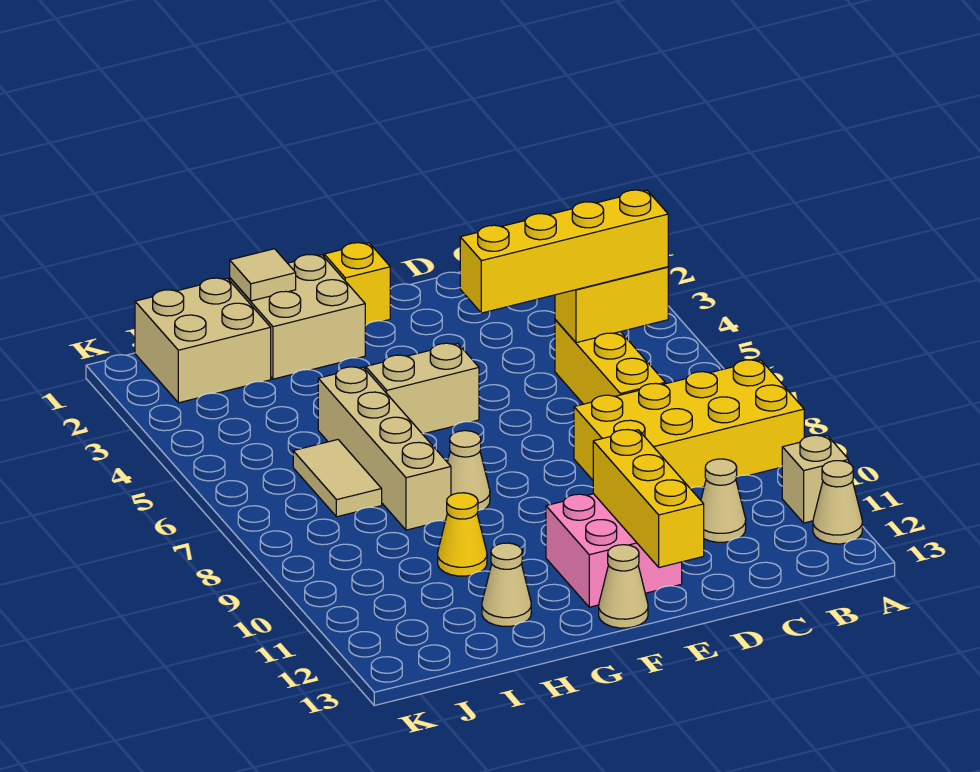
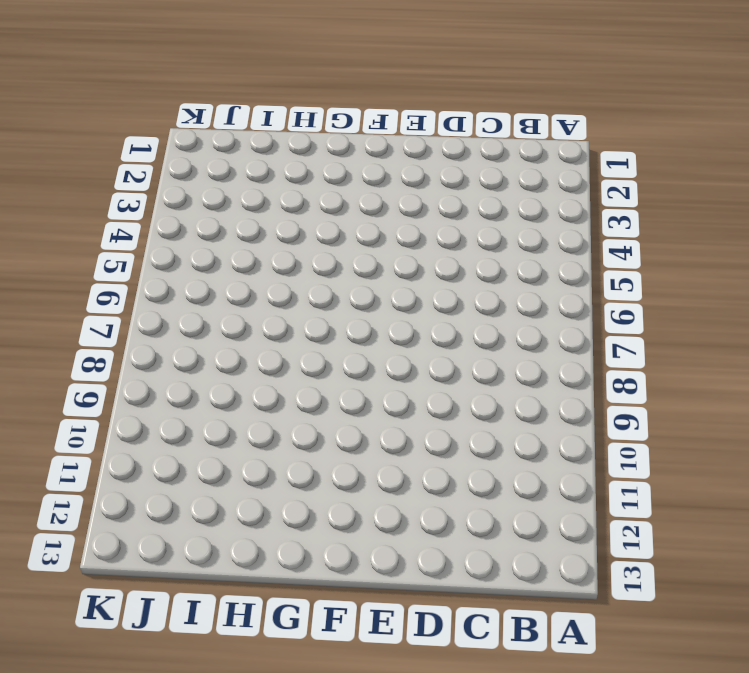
none -> yellow 2x4 brick [574,360,804,488]
none -> tan 1x1 brick [782,435,849,523]
none -> tan 1x1 cone [813,461,862,544]

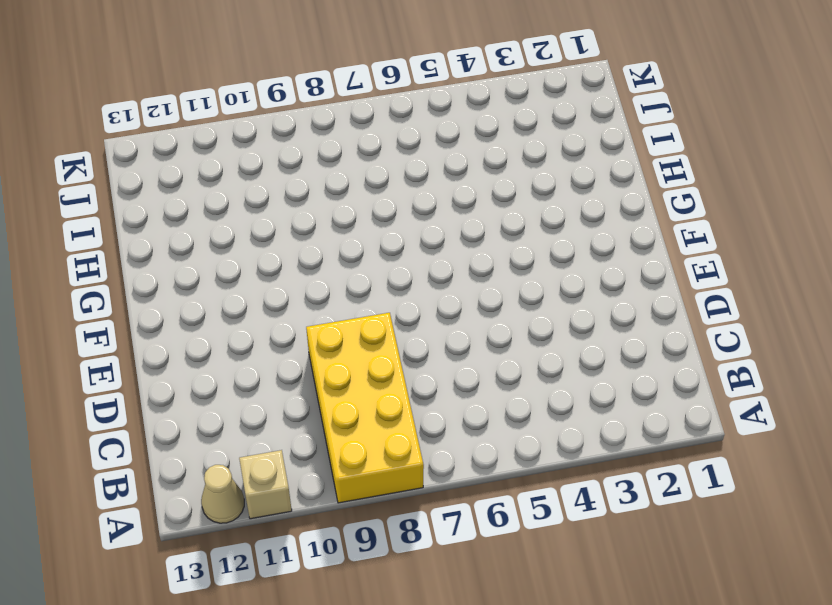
none -> yellow 1x3 brick [555,320,665,404]
none -> tan 1x1 cone [701,459,746,542]
none -> pink 2x2 brick [546,494,682,607]

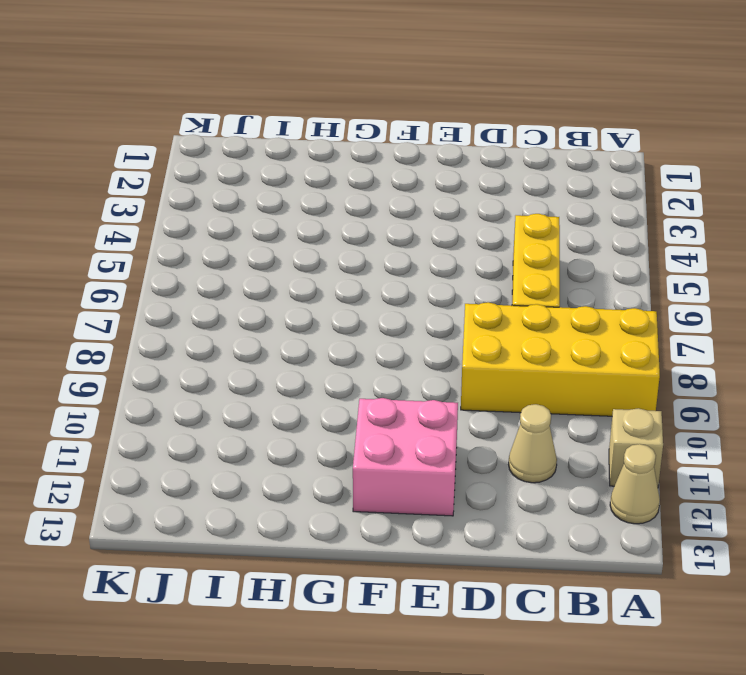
none -> yellow 1x1 brick [324,243,390,326]
none -> tan 1x2 brick [366,343,479,434]
none -> tan 1x1 cone [599,545,648,628]

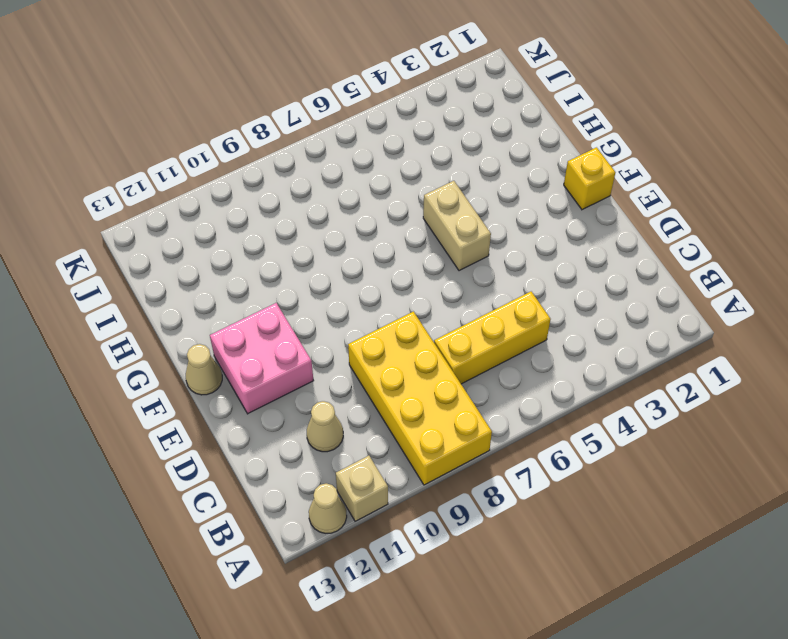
none -> tan 2x2 brick [230,255,365,379]
none -> tan 1x1 cone [447,431,490,510]
none -> tan 1x4 brick [318,367,451,530]

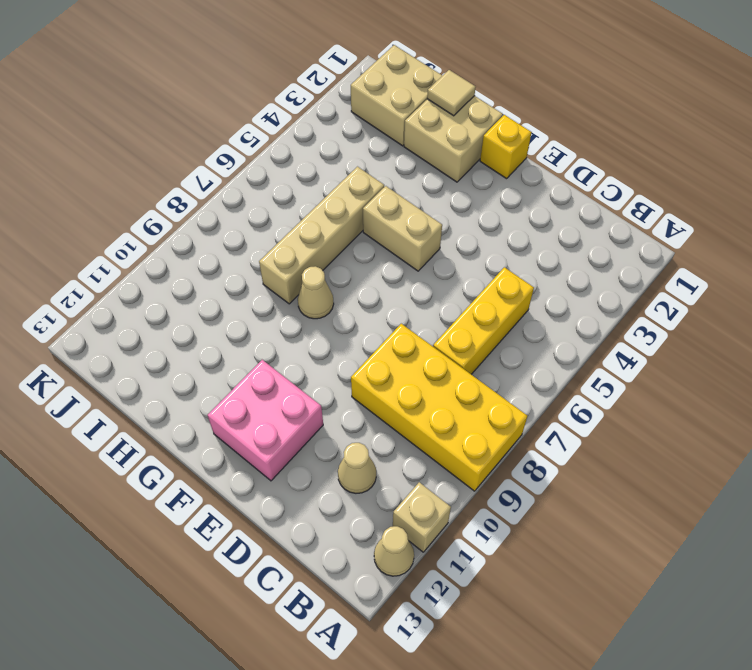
none -> tan 1x1 cone [599,545,648,628]
none -> yellow 1x1 cone [438,493,487,576]
none -> tan 1x1 cone [482,543,531,626]

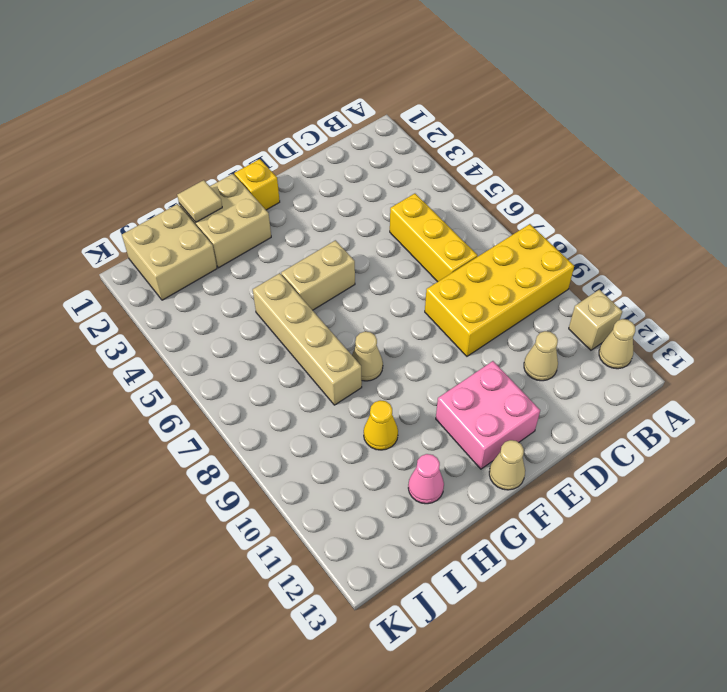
pink 1x1 cone [408,454,444,504] -> tan 1x1 cone [482,543,531,626]
none -> tan 1x2 tile [293,440,382,517]
none -> yellow 1x2 brick [555,267,668,343]
none -> yellow 1x3 brick [593,430,704,567]

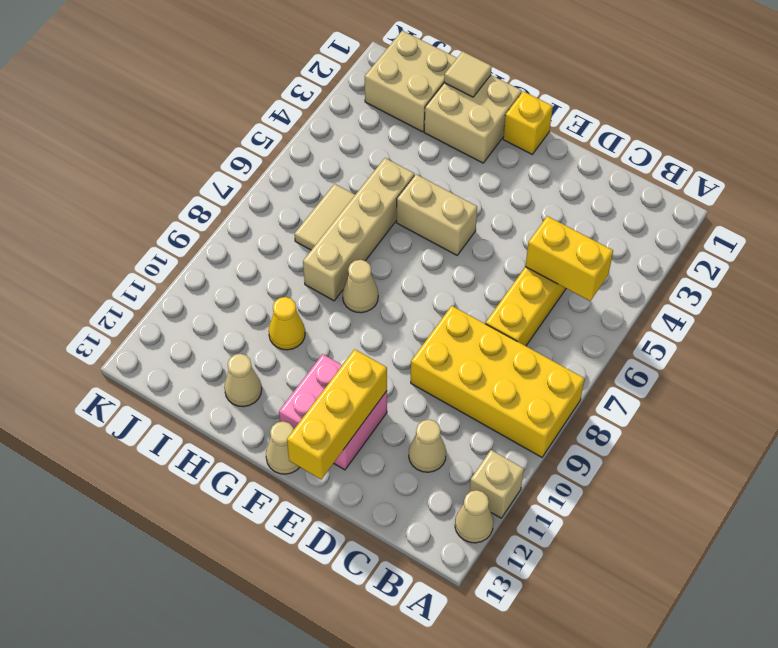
none -> yellow 1x4 brick [460,190,668,313]

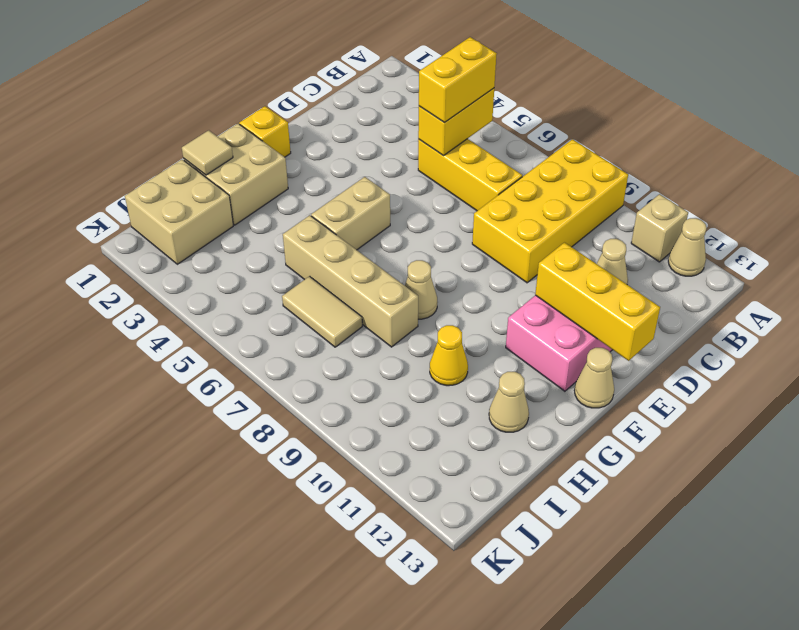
yellow 1x2 brick [419,37,497,123] -> yellow 1x4 brick [460,190,668,313]

